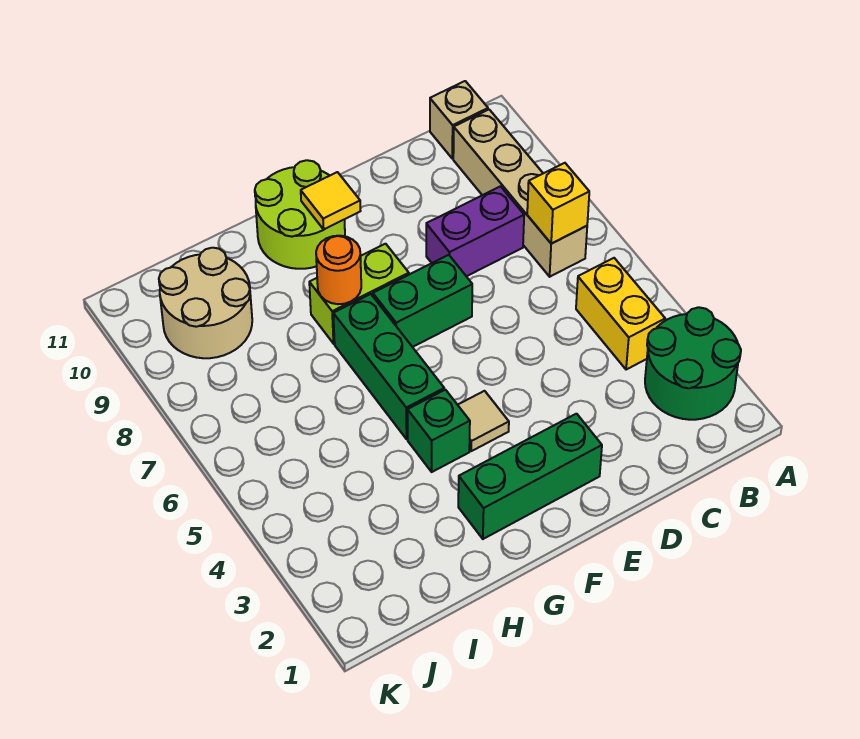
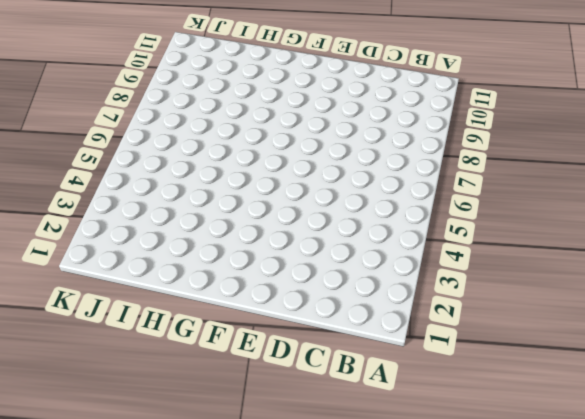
none -> green 2x2 round brick [645,307,741,420]
none -> yellow 1x2 brick [576,258,665,370]
none -> tan 1x4 brick [453,110,587,277]

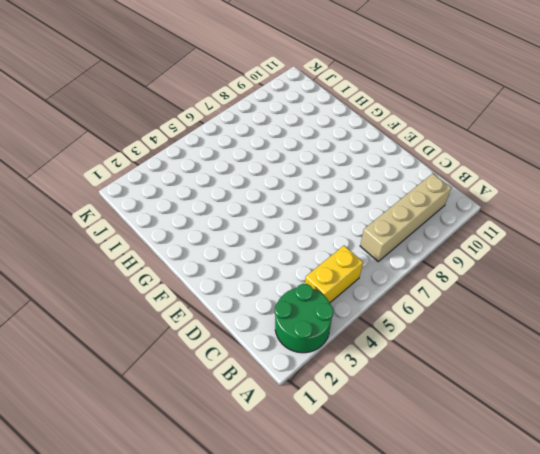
none -> tan 1x1 brick [430,81,488,159]
none -> purple 1x2 brick [426,186,524,276]
none -> green 1x3 brick [458,414,602,539]

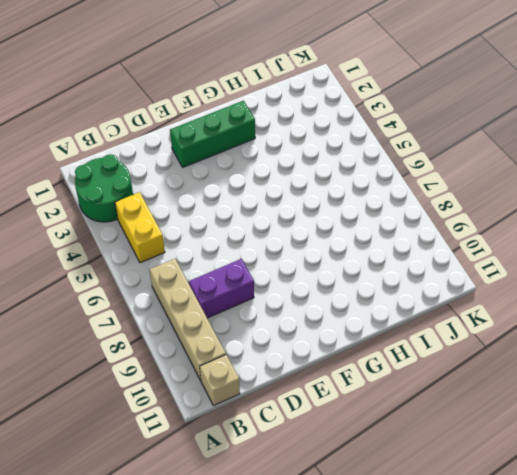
none -> green 1x2 brick [373,255,472,347]
none -> tan 1x1 tile [458,391,509,451]
none -> lime 1x2 brick [309,244,409,344]

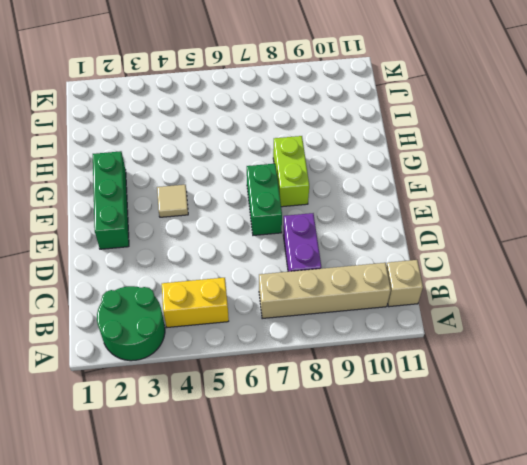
none -> lime 2x2 round brick [255,160,345,269]
none -> green 1x1 brick [408,390,470,472]
none -> green 1x3 brick [333,294,444,439]

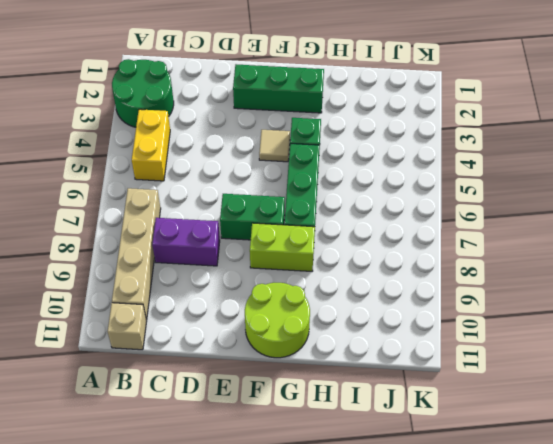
none -> tan 2x2 round brick [159,248,252,358]
none -> yellow 1x1 brick [527,163,589,244]
none -> yellow 1x1 tile [301,172,360,229]

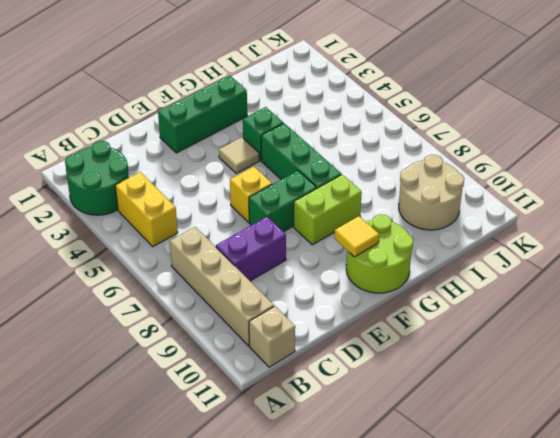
yellow 1x1 brick [230,167,272,222] -> yellow 1x1 brick moved to [527,163,589,244]
none -> orange 1x1 round brick [316,236,361,304]

